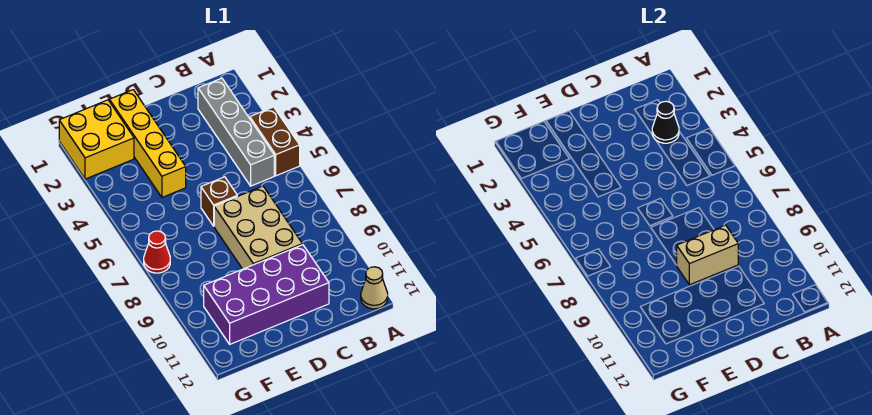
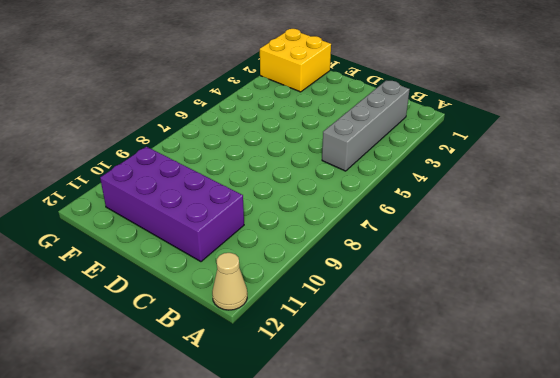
none -> brown 1x2 brick [250,107,300,176]
none -> tan 2x3 brick [214,186,302,269]

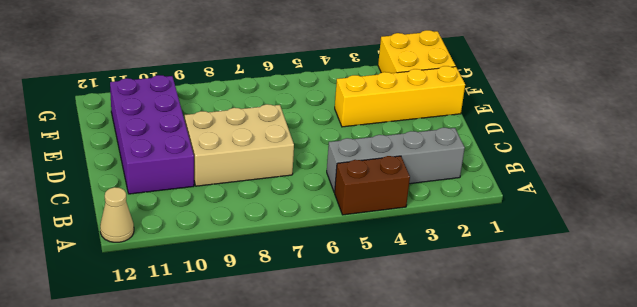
none -> brown 1x1 brick [201,177,237,226]
none -> red 1x1 cone [144,231,170,273]

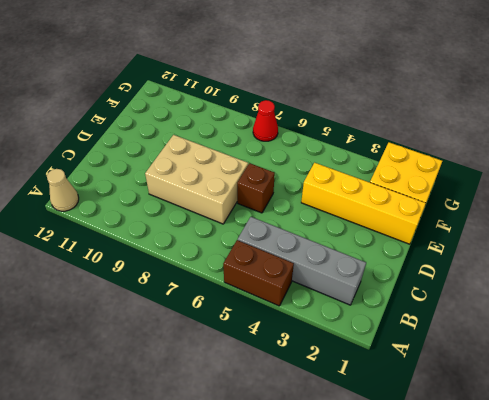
none -> purple 2x4 brick [204,245,329,344]
none -> black 1x1 cone [652,101,679,143]

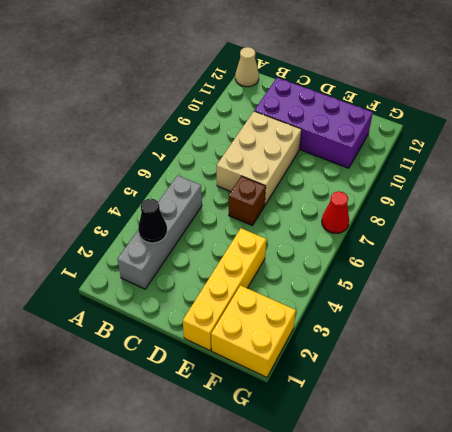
none -> brown 1x2 brick [250,107,300,176]
none -> tan 1x2 brick [677,225,738,285]

